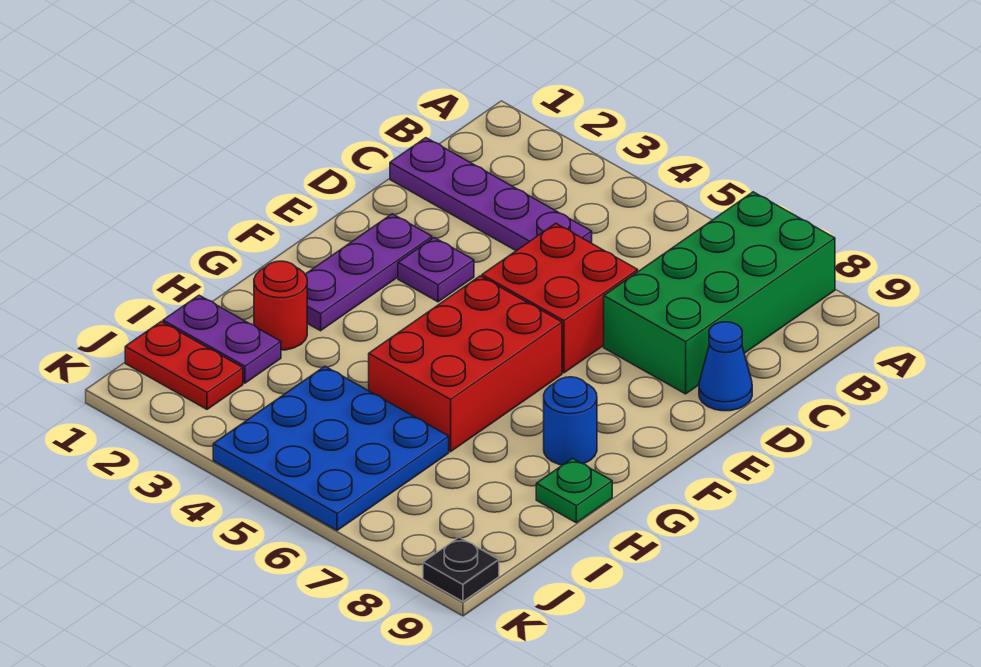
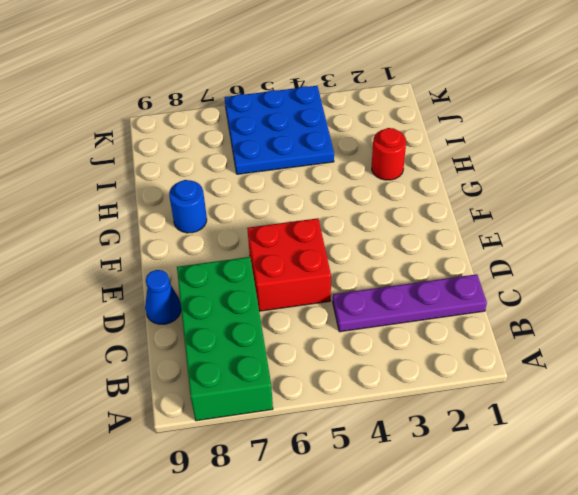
none -> purple 1x3 plate [305,214,432,331]
none -> purple 1x1 plate [398,238,474,302]
none -> red 2x3 brick [369,276,562,452]

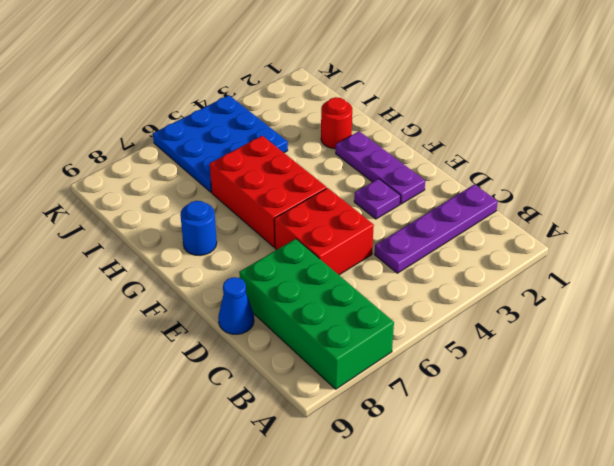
none -> green 1x1 plate [536,458,612,523]
none -> purple 1x2 plate [163,295,281,383]
none -> red 1x2 plate [125,322,243,409]

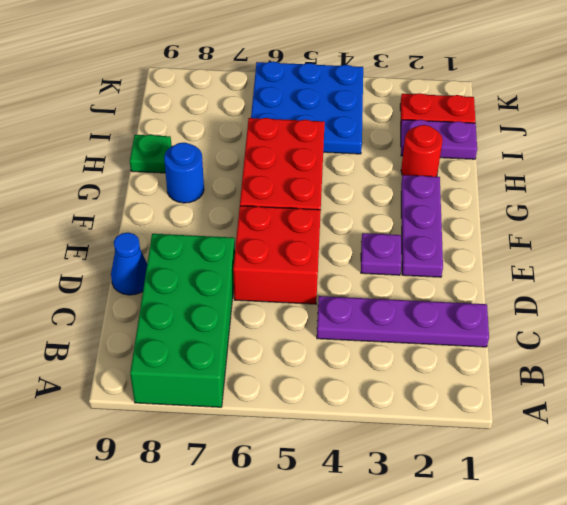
none -> black 1x1 plate [423,537,499,601]

